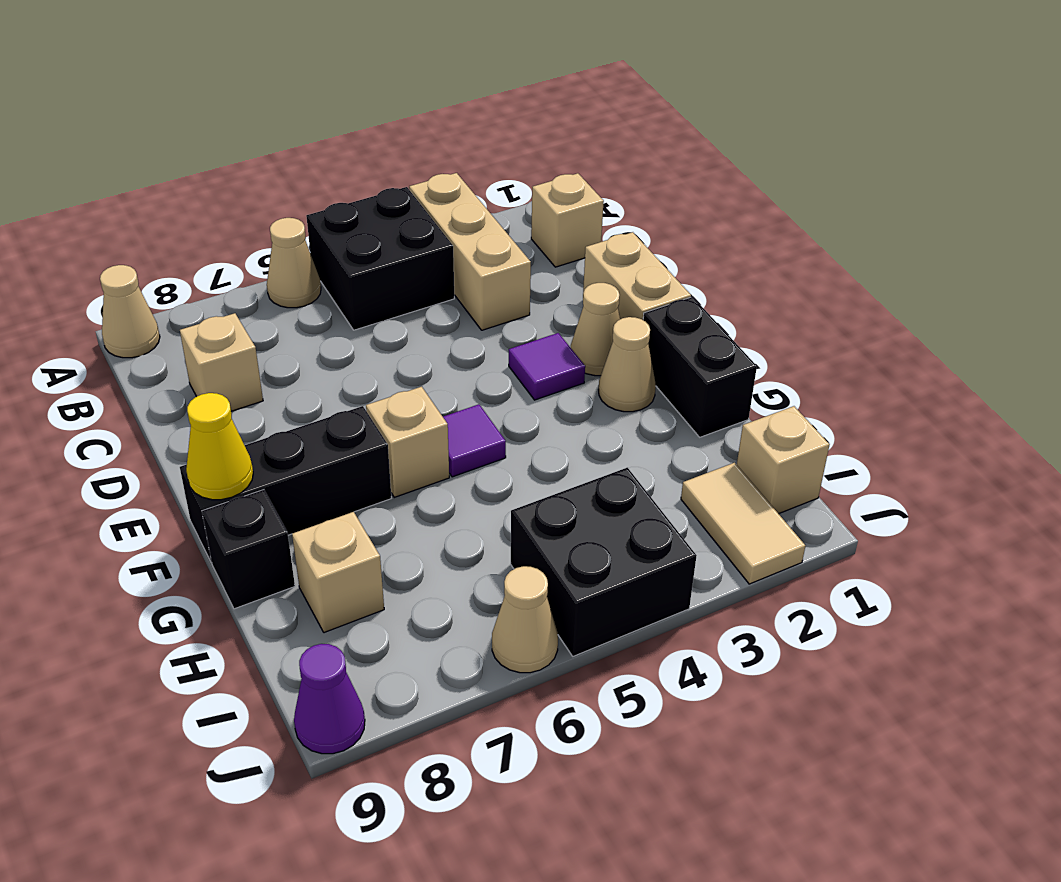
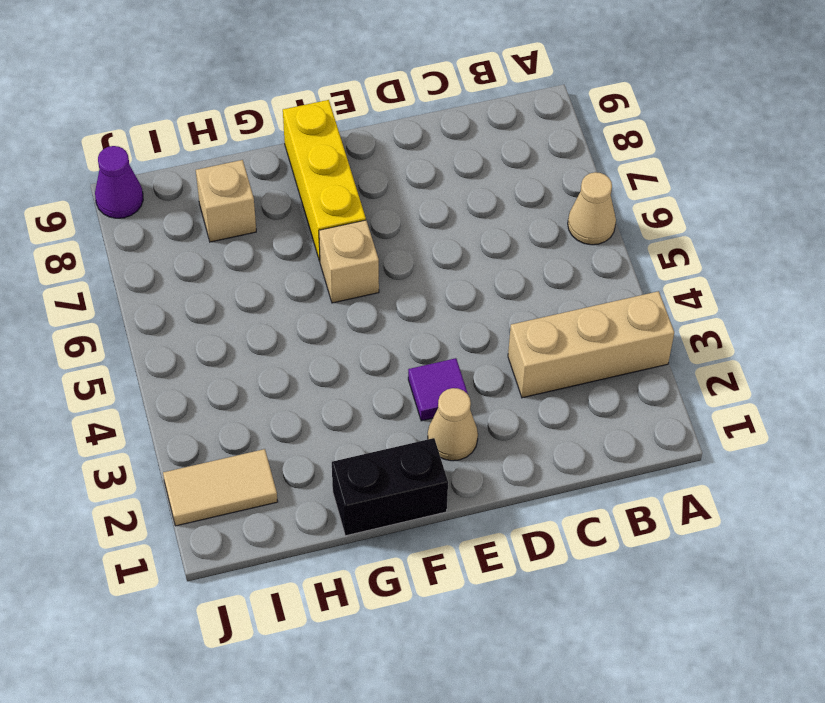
yellow 1x3 brick [283,100,366,261] -> black 1x3 brick [180,406,391,563]
none -> black 2x2 brick [306,187,454,330]
none -> tan 1x1 cone [100,265,160,358]
none -> tan 1x1 brick [531,173,604,267]

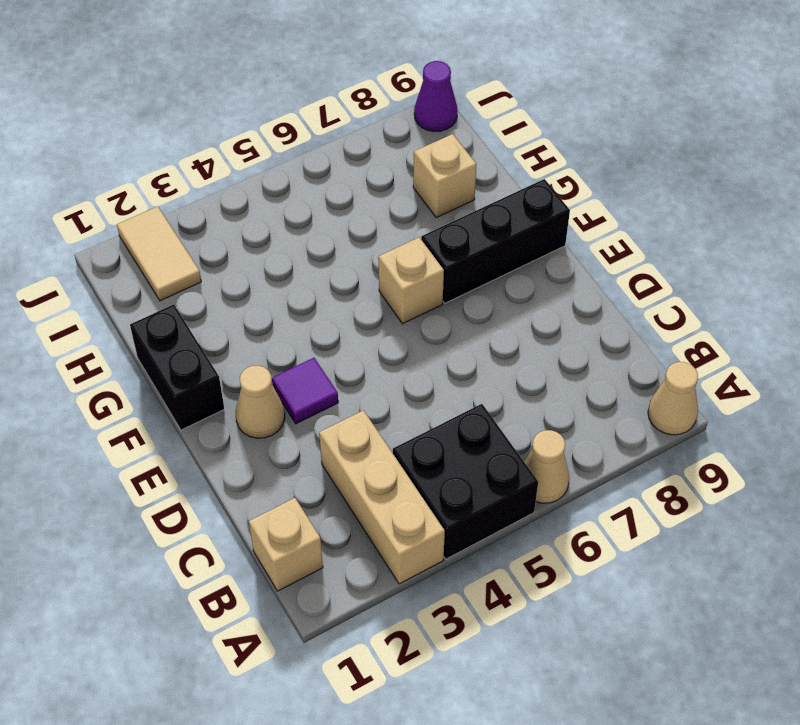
none -> tan 1x1 brick [180,313,263,411]
none -> tan 1x2 brick [583,232,691,320]
none -> tan 1x1 cone [599,317,656,412]

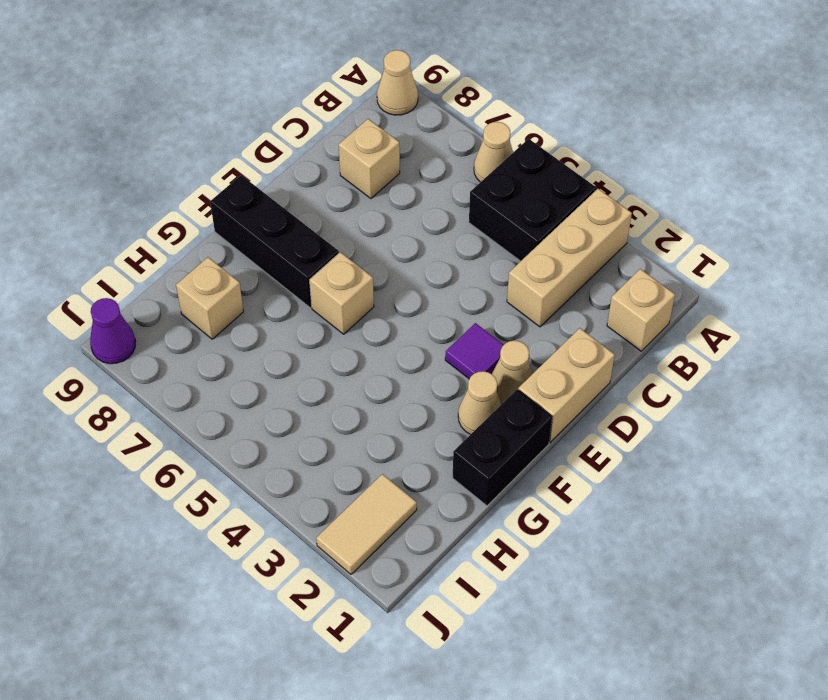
none -> purple 1x1 tile [443,404,506,477]
none -> black 1x1 brick [202,490,295,609]
none -> tan 1x1 brick [737,406,830,514]

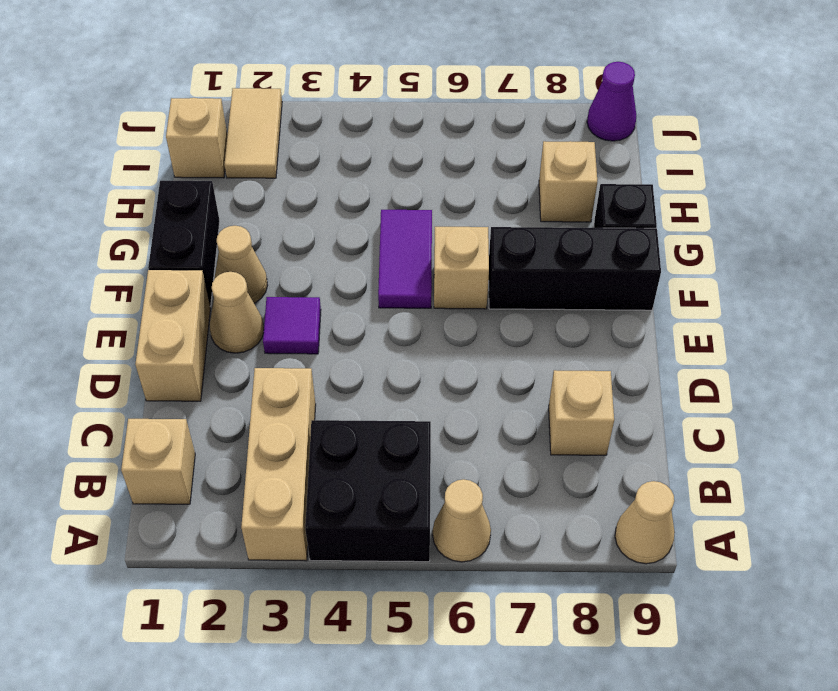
purple 1x2 tile [378,210,432,308] -> purple 1x1 tile [443,404,506,477]
none -> black 2x2 brick [511,467,697,656]
none -> tan 1x1 cone [492,566,558,673]
none -> yellow 1x1 cone [186,393,253,500]

